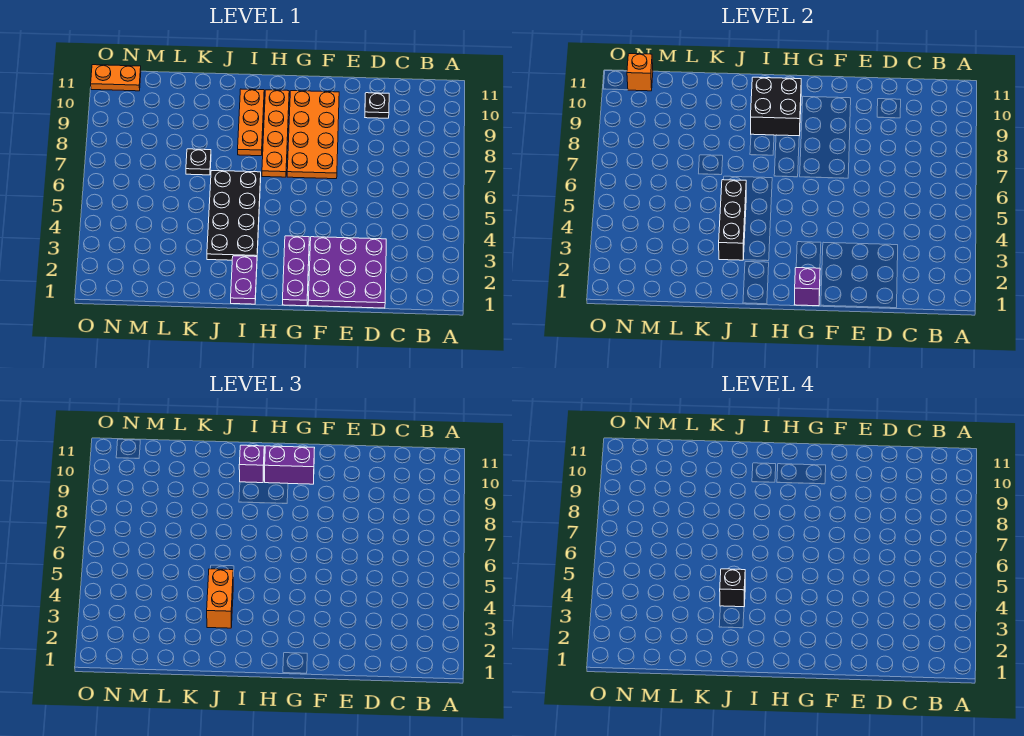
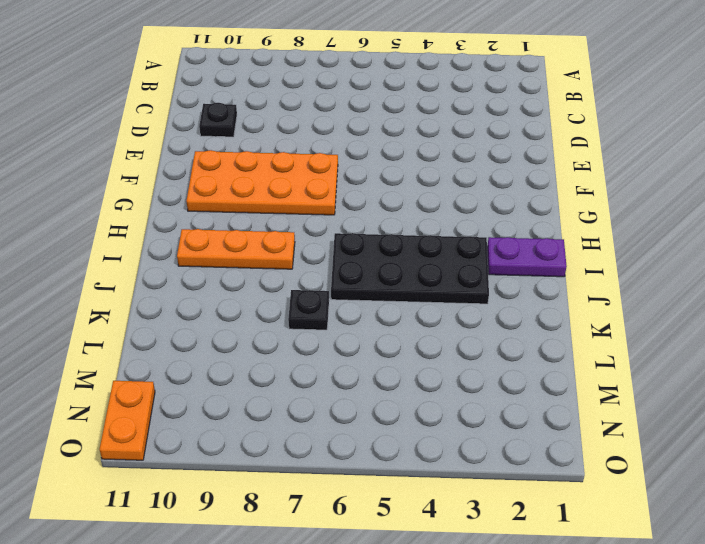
none -> purple 3x3 plate [308,237,386,308]
none -> purple 1x3 plate [282,236,309,306]
none -> orange 1x4 plate [262,90,289,177]

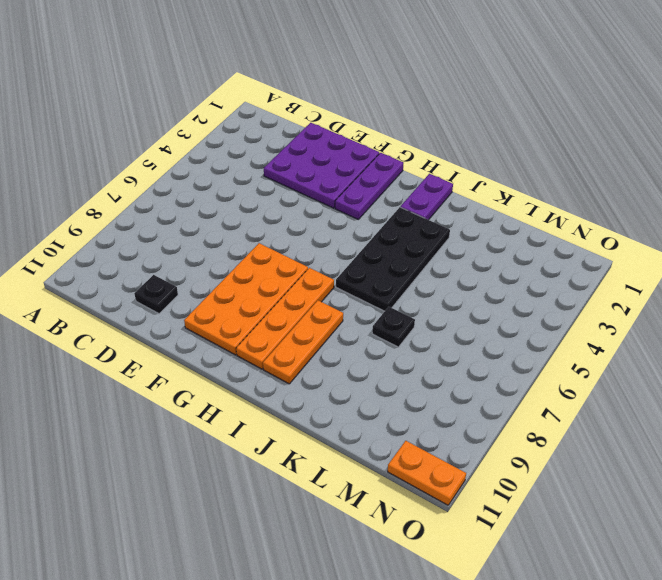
none -> purple 1x1 brick [794,268,820,306]
none -> black 2x2 brick [751,77,801,136]
none -> black 1x3 brick [719,180,746,260]

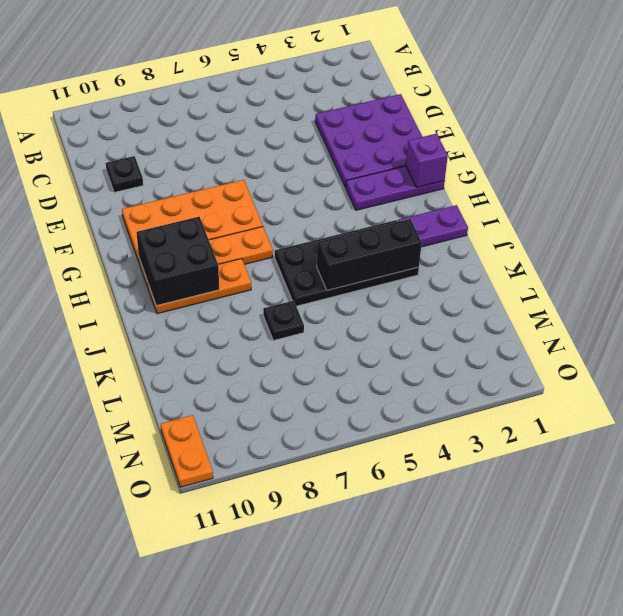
none -> orange 1x1 brick [627,54,653,91]
none -> purple 1x2 brick [264,446,314,484]
none -> purple 1x1 brick [239,445,264,483]

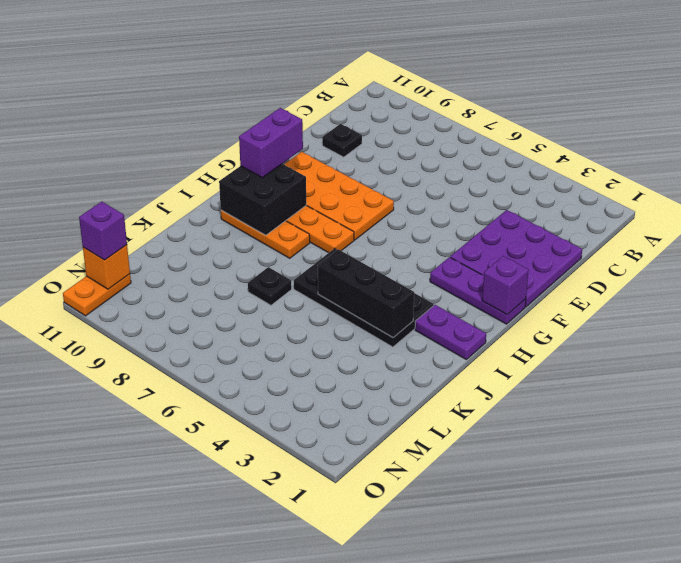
purple 1x1 brick [79,202,127,260] -> purple 1x1 brick moved to [239,445,264,483]
none -> orange 1x2 brick [207,569,233,628]
none -> black 1x1 brick [720,569,745,607]

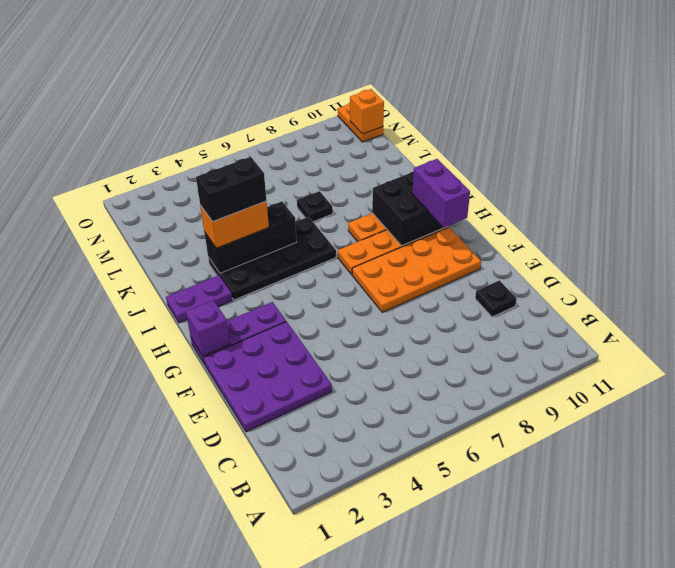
black 1x2 brick [196,157,267,222] -> black 1x1 brick [720,569,745,607]
none -> purple 1x1 brick [239,445,264,483]

